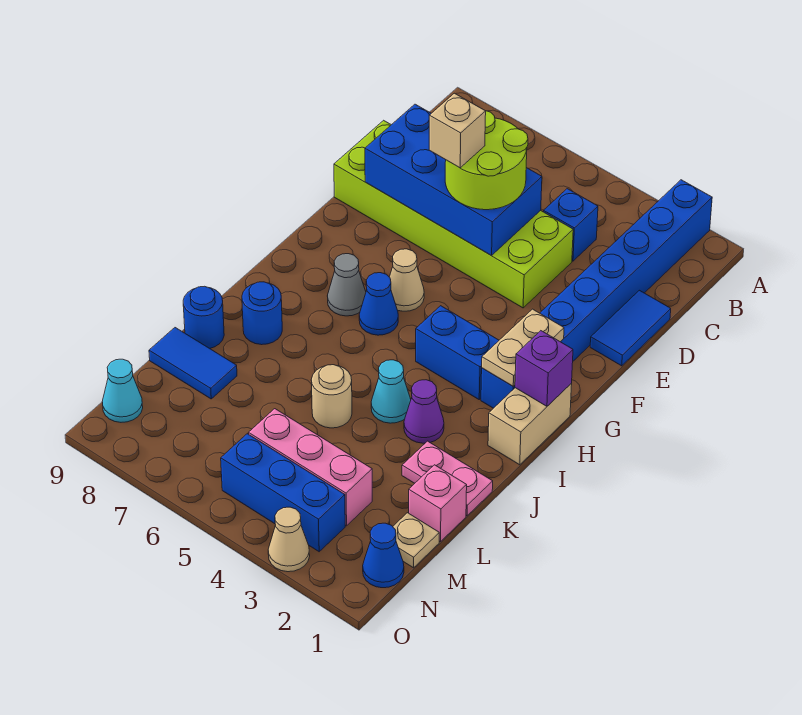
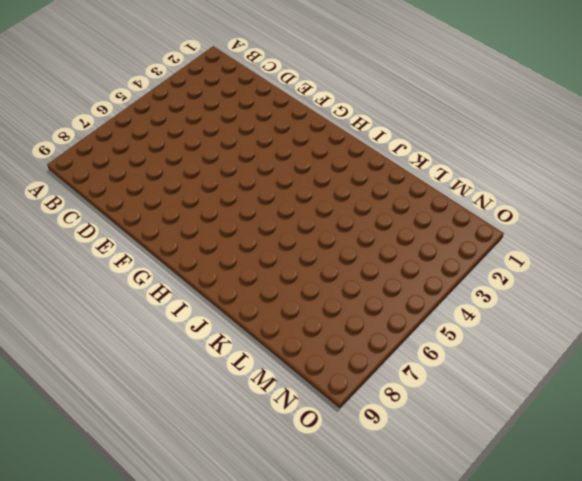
none -> blue 1x8 brick [481,180,712,408]
none -> blue 1x1 brick [544,189,598,261]
none -> blue 1x2 tile [590,290,671,366]

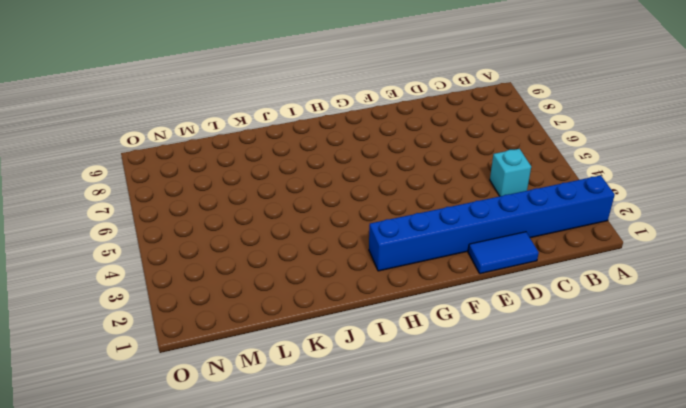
cyan 1x1 brick [490,149,531,196] -> blue 1x1 brick [544,189,598,261]
none -> lime 2x6 brick [334,120,573,308]
none -> tan 1x1 cone [390,249,424,311]
none -> tan 1x2 brick [488,384,572,465]

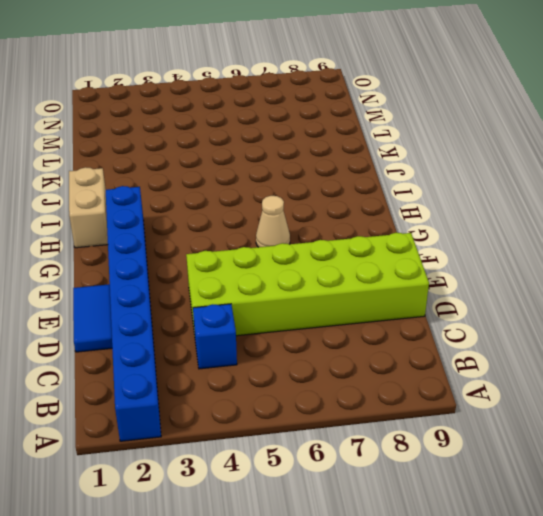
none -> blue 1x2 brick [416,306,499,399]
none -> blue 1x1 cone [359,273,398,335]
none -> grey 1x1 cone [327,254,366,316]

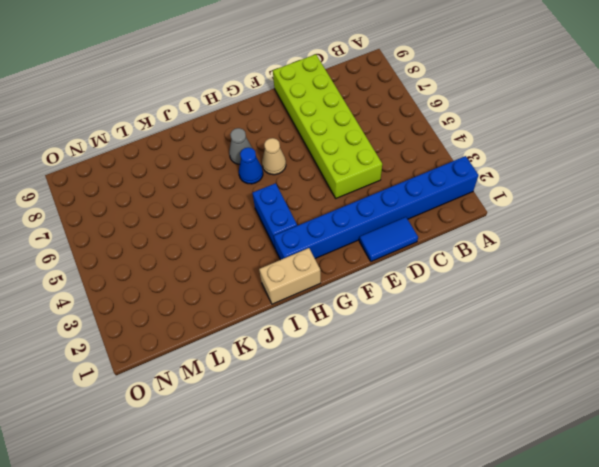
none -> blue 1x1 brick [544,189,598,261]
none -> purple 1x1 cone [404,380,444,443]
none -> cyan 1x1 cone [371,360,411,423]

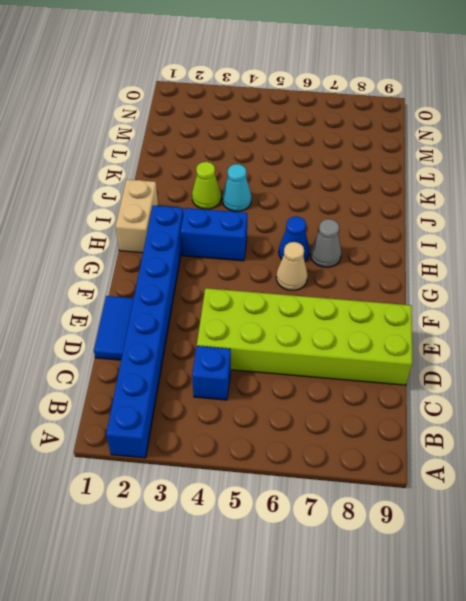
lime 1x1 cone [192,162,221,209] -> purple 1x1 cone [404,380,444,443]
none -> blue 1x1 round brick [242,282,282,345]
none -> pink 1x2 plate [402,441,493,516]
none -> tan 1x1 round brick [311,365,352,428]

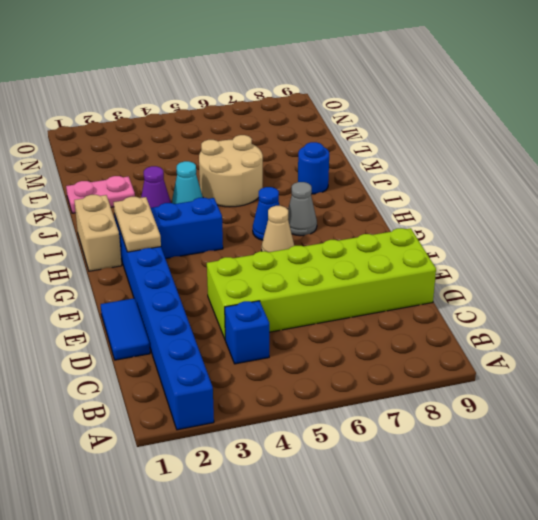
tan 2x2 round brick [199,135,263,207] -> tan 1x1 round brick [311,365,352,428]
none -> blue 1x1 round brick [183,286,224,348]
none -> pink 1x1 brick [409,465,467,542]
none -> blue 1x2 tile [149,328,237,399]

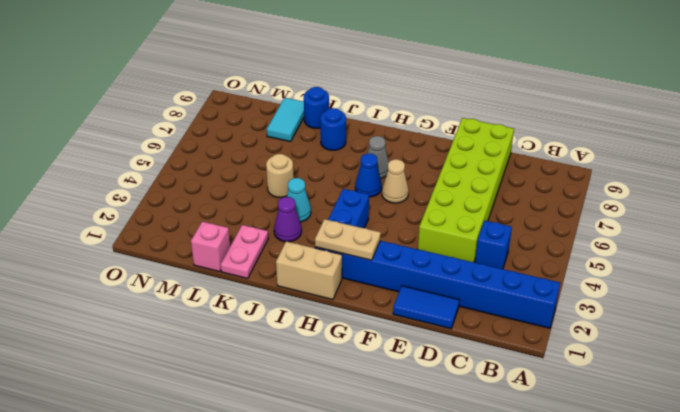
cyan 1x2 tile [267,98,304,142] -> blue 1x2 tile [149,328,237,399]
none -> tan 1x1 plate [393,513,439,568]
none -> pink 1x3 brick [249,409,372,526]
none -> blue 1x1 cone [363,523,404,588]

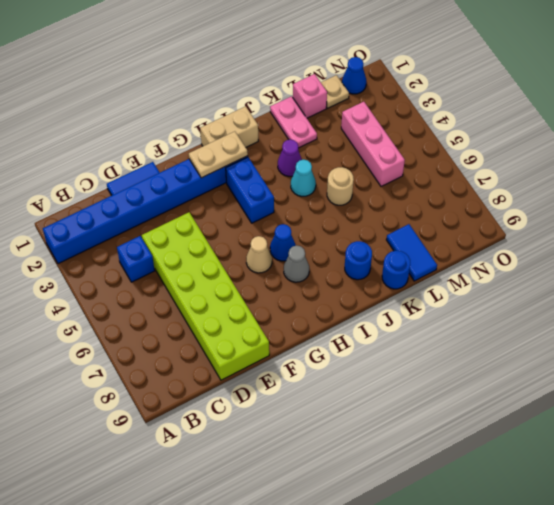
none -> blue 1x3 brick [221,434,345,552]
none -> cyan 1x1 cone [102,359,143,422]
none -> tan 1x1 cone [268,507,310,572]

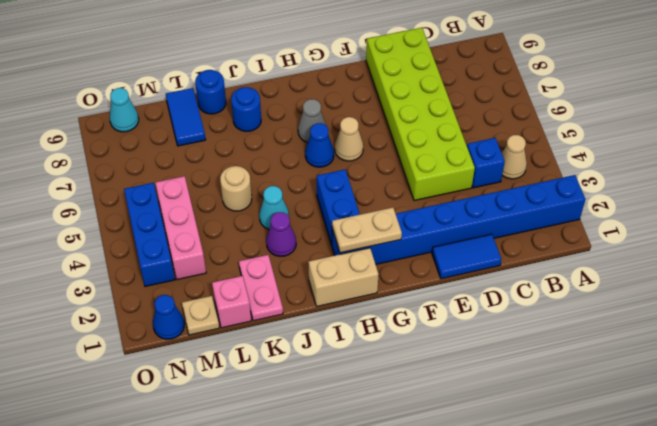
tan 1x1 cone [502,135,527,179] -> tan 1x1 cone moved to [268,507,310,572]
none -> blue 2x4 brick [365,104,542,255]
none -> purple 1x1 brick [515,331,573,406]
none -> lime 2x2 round brick [445,111,528,210]

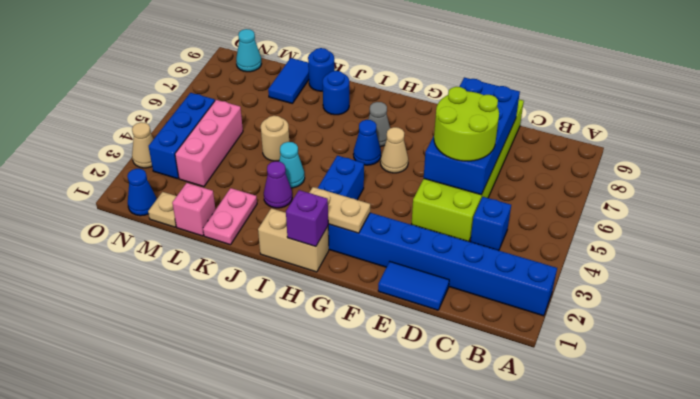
none -> tan 1x1 brick [429,93,486,168]

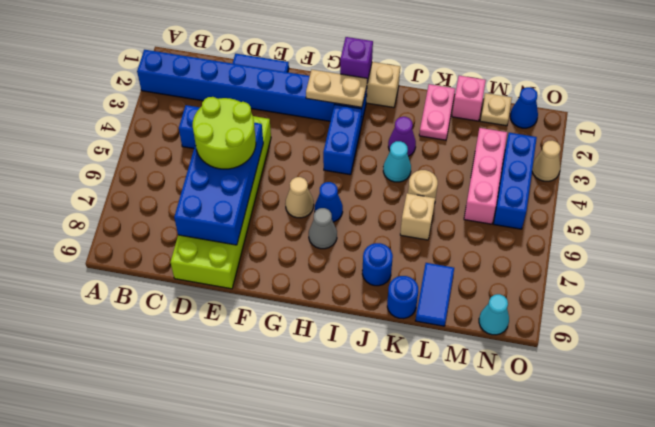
tan 1x1 brick [400,193,435,240] -> tan 1x1 brick moved to [429,93,486,168]

